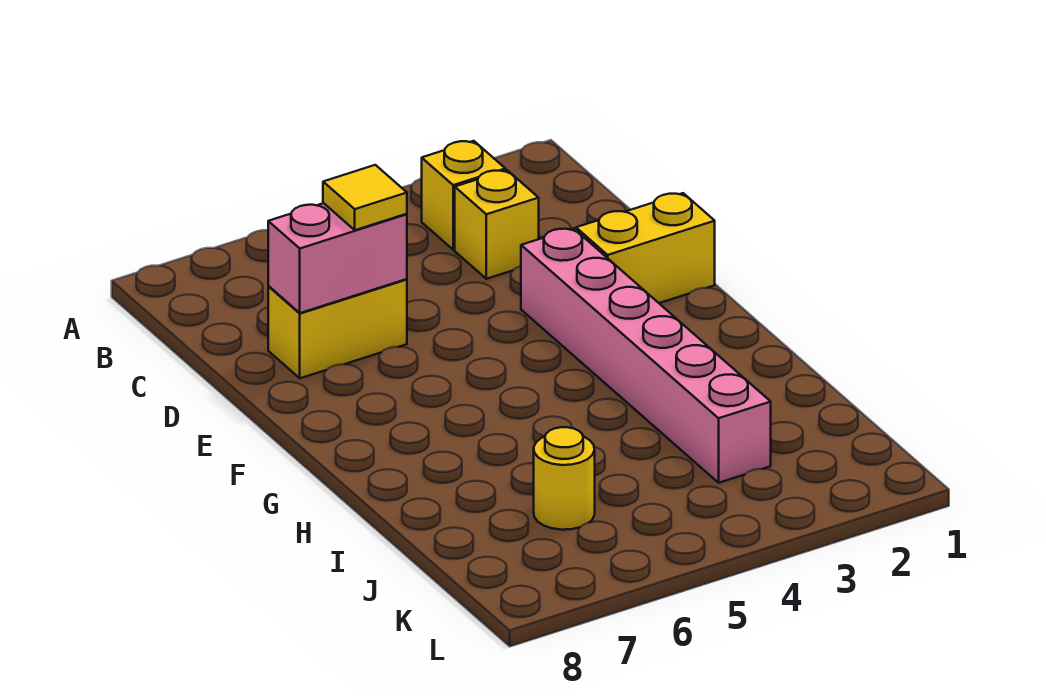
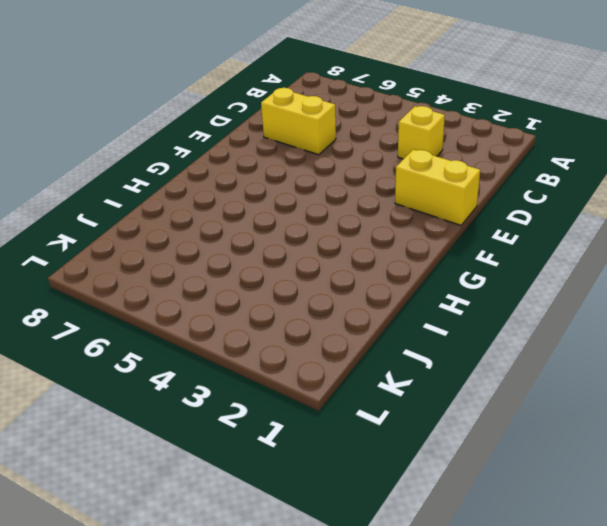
none -> yellow 1x1 brick [422,141,505,250]
none -> pink 1x6 brick [521,228,771,483]

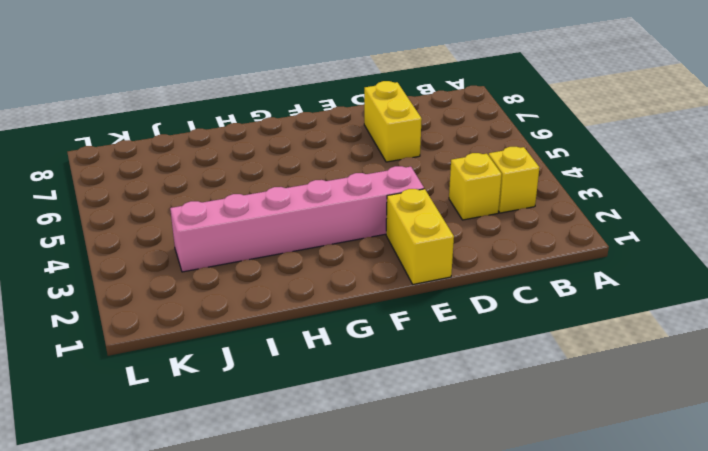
none -> yellow 1x1 round brick [534,427,595,530]
none -> pink 1x2 brick [268,203,407,313]

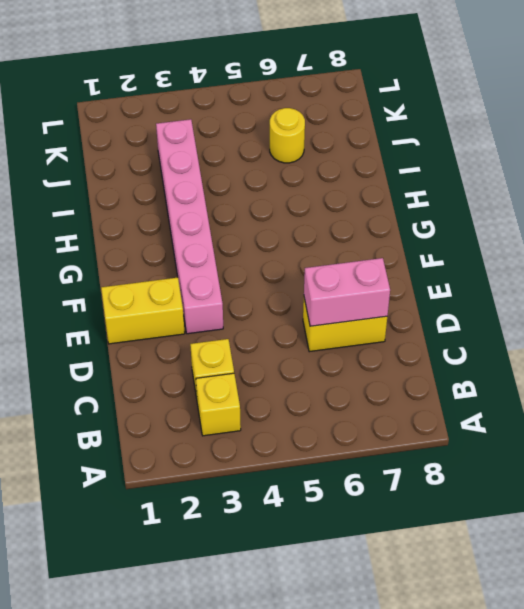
none -> yellow 1x1 tile [323,165,407,230]

